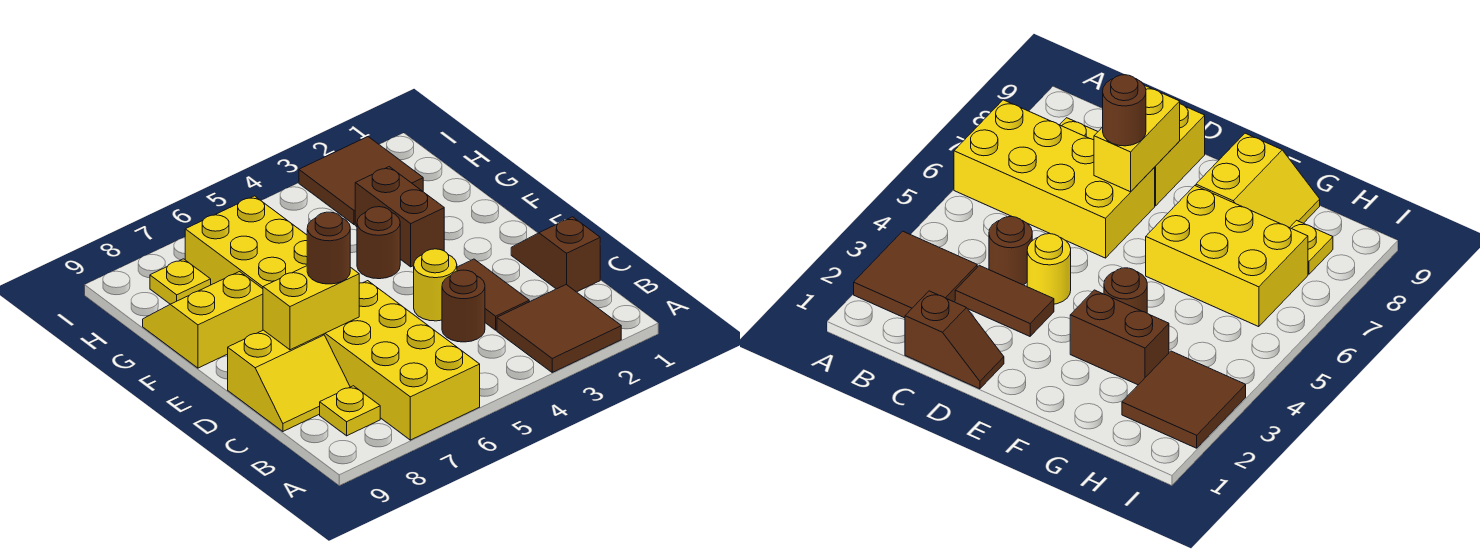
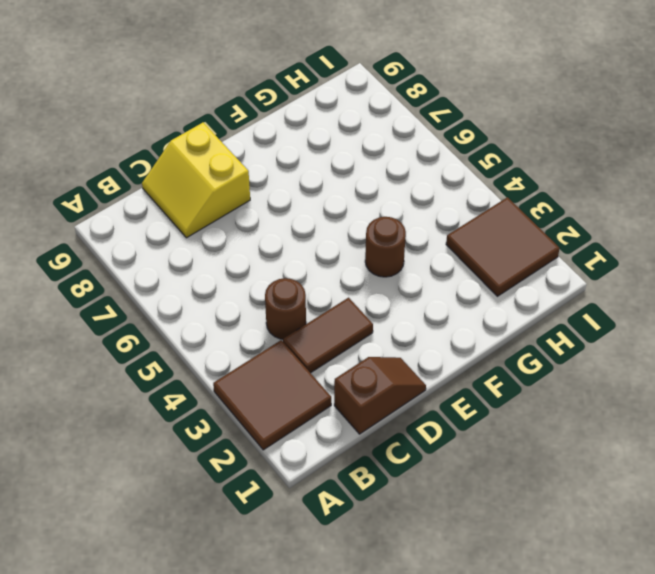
none -> yellow 2x4 brick [324,281,480,440]
none -> yellow 1x1 plate [320,386,380,436]
none -> yellow 1x1 round brick [414,249,457,321]

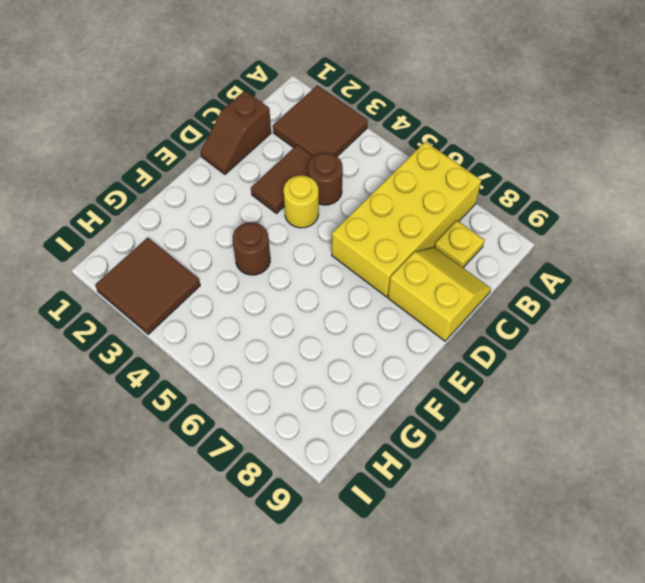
none -> brown 1x2 brick [355,167,444,267]
none -> yellow 2x3 brick [185,196,307,289]
none -> yellow 2x2 slope [143,272,263,368]

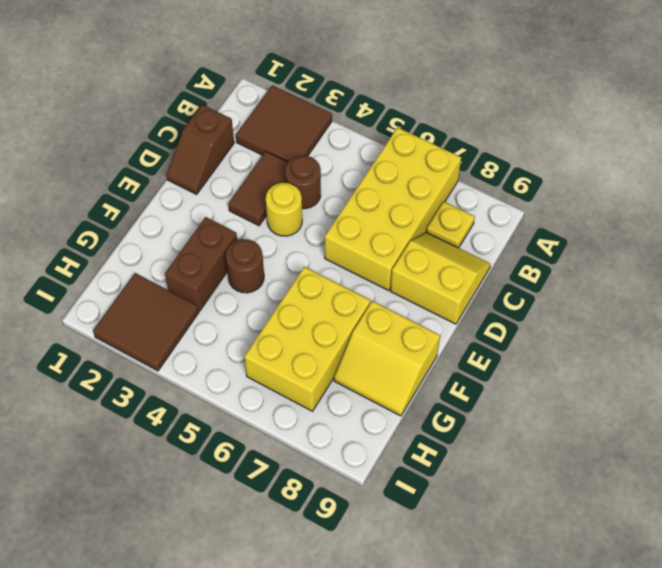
none -> yellow 1x1 plate [150,259,211,304]
none -> yellow 1x2 brick [263,266,359,350]
none -> brown 1x1 round brick [307,212,350,284]

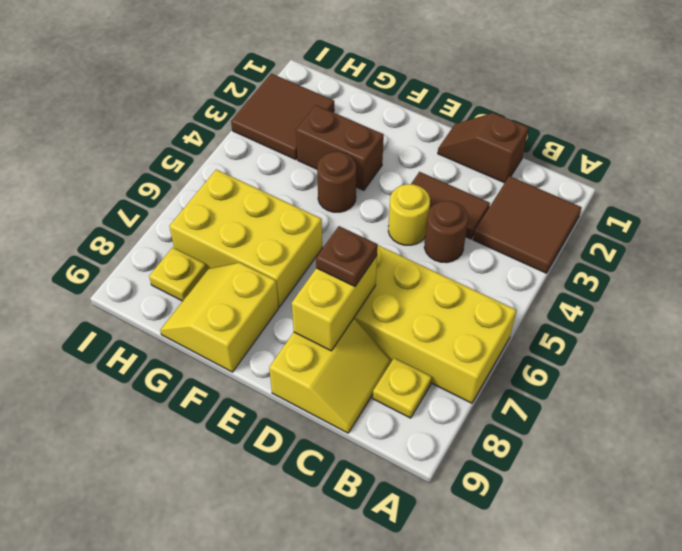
brown 1x1 plate [316,226,378,286] -> brown 1x1 round brick [307,212,350,284]

